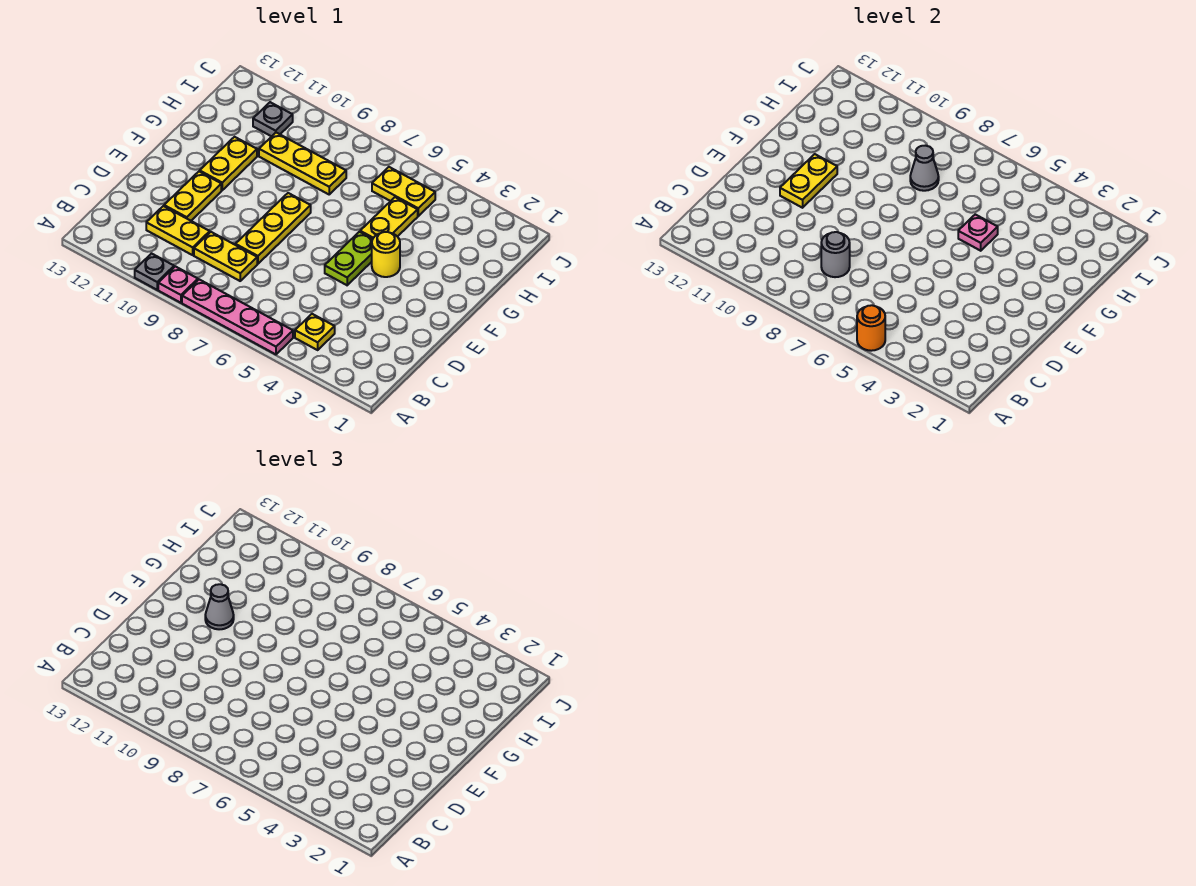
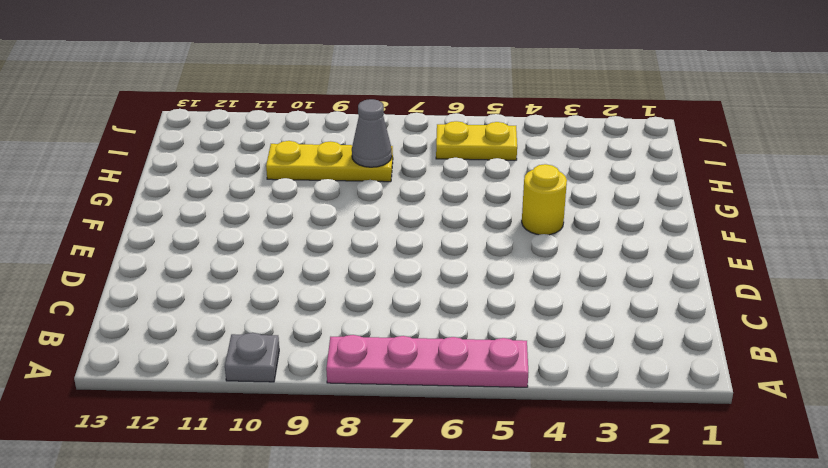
none -> pink 1x1 plate [158,266,198,303]
none -> yellow 1x1 plate [295,314,335,350]
none -> yellow 1x2 plate [194,232,257,281]

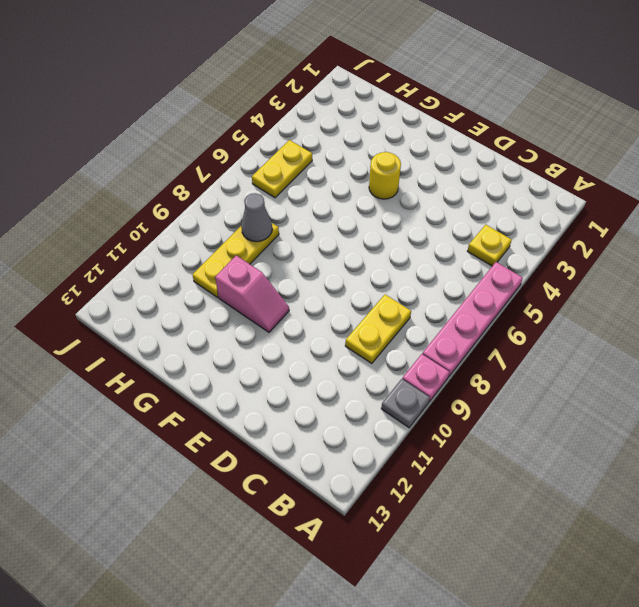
pink 1x2 slope [215,255,289,332] -> none
none -> yellow 1x2 plate [146,206,210,255]
none -> yellow 1x3 plate [235,193,311,264]
none -> yellow 1x2 plate [164,171,221,221]

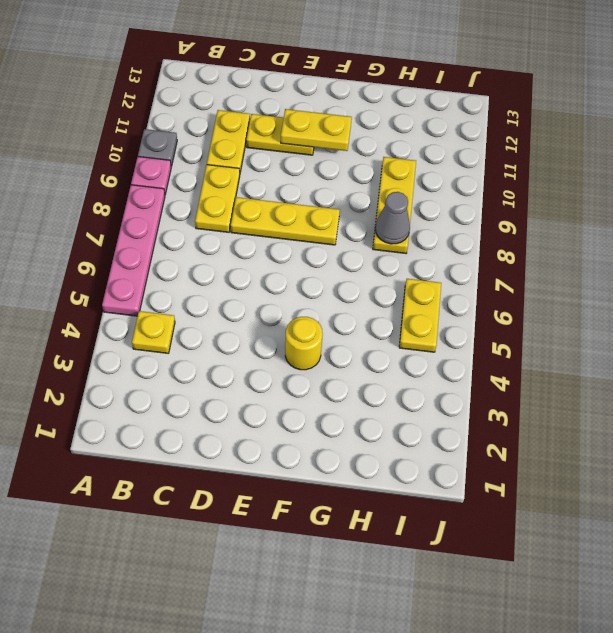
none -> lime 1x2 plate [325,232,373,285]
none -> yellow 1x2 plate [200,137,257,190]
none -> yellow 1x2 plate [360,197,418,239]

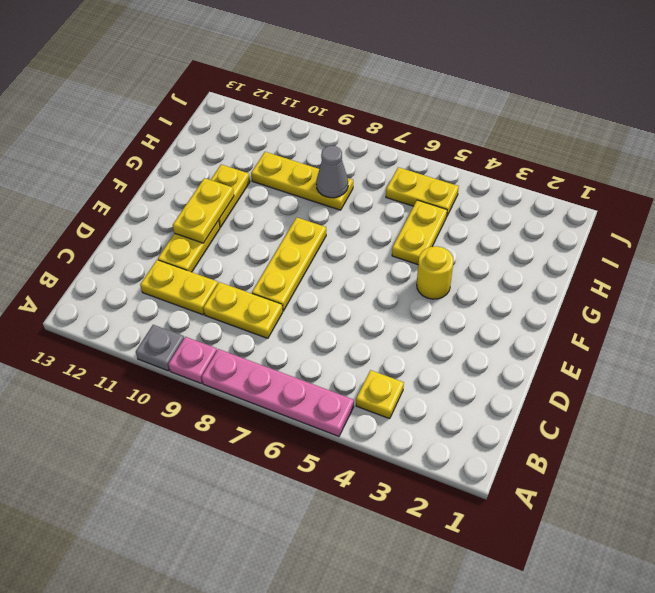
none -> lime 1x2 plate [325,232,373,285]
none -> grey 1x1 plate [253,102,293,136]
none -> orange 1x1 round brick [857,305,885,351]

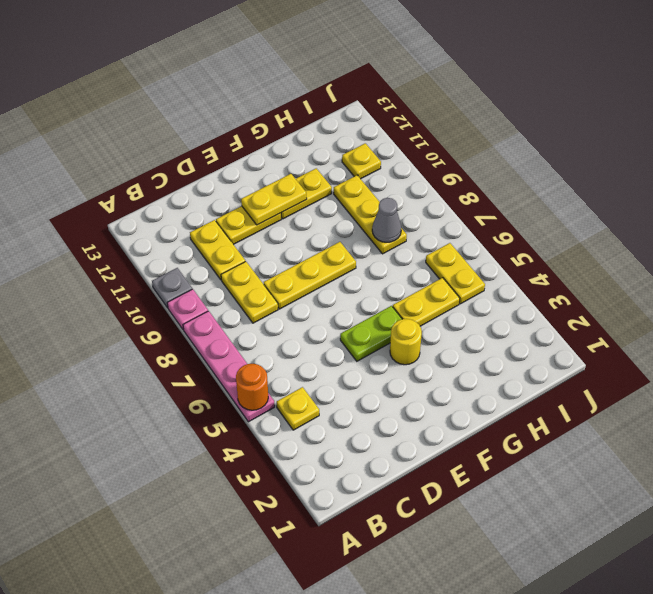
yellow 1x1 plate [342,143,381,179] -> grey 1x1 plate [253,102,293,136]
none -> grey 1x1 round brick [821,232,850,277]
none -> pink 1x1 plate [958,214,998,251]
none -> grey 1x1 cone [205,584,234,629]

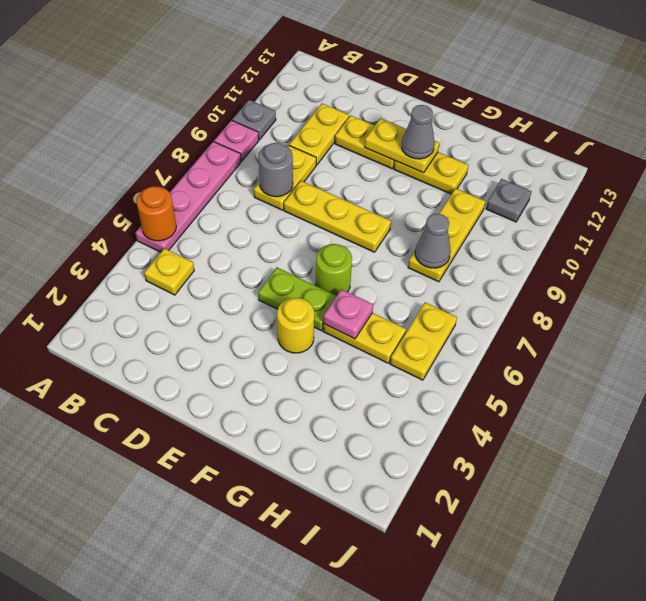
lime 1x1 round brick [316,244,352,296] -> none

